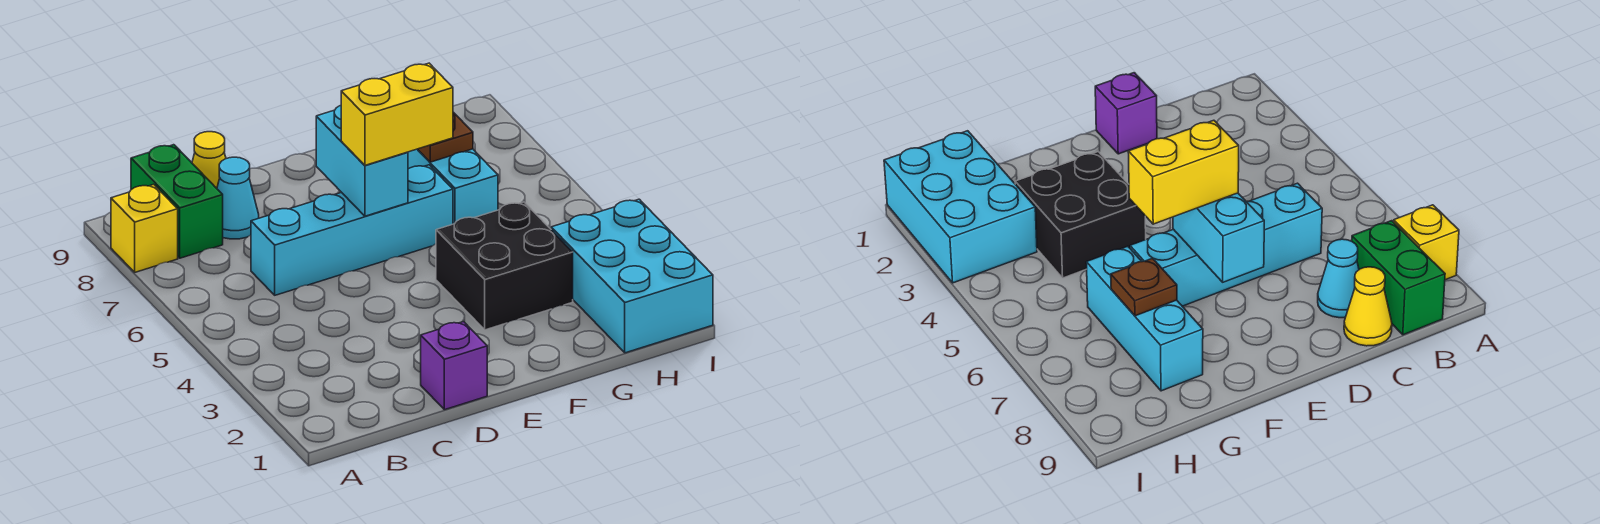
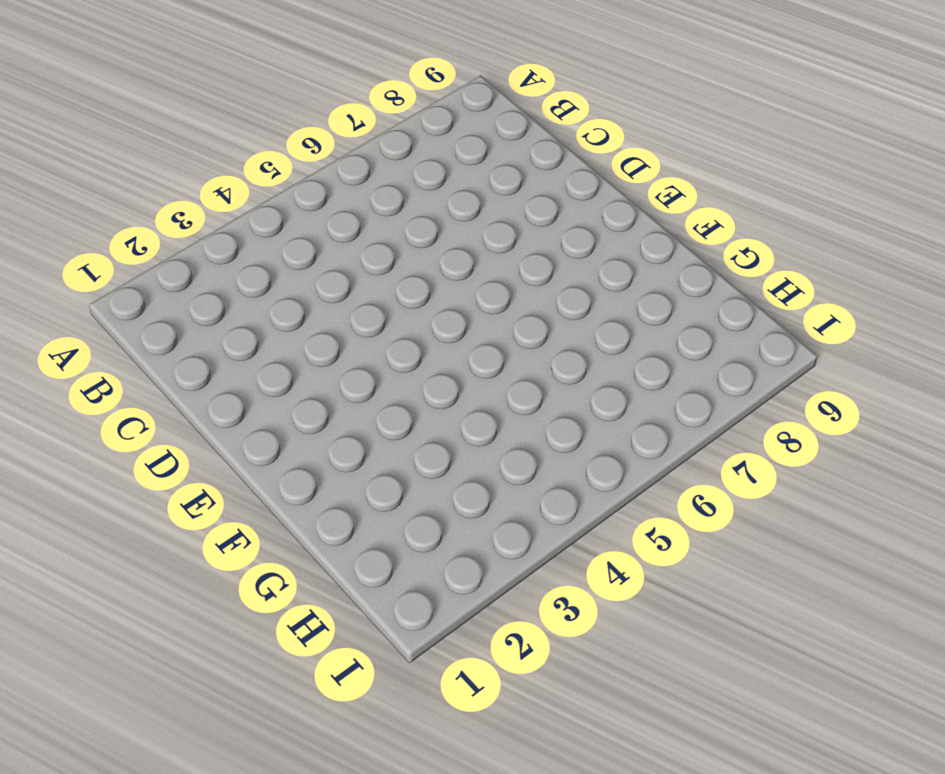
none -> yellow 1x1 brick [111,184,178,272]
none -> green 1x2 brick [131,145,223,258]
none -> cyan 1x4 brick [251,165,453,295]

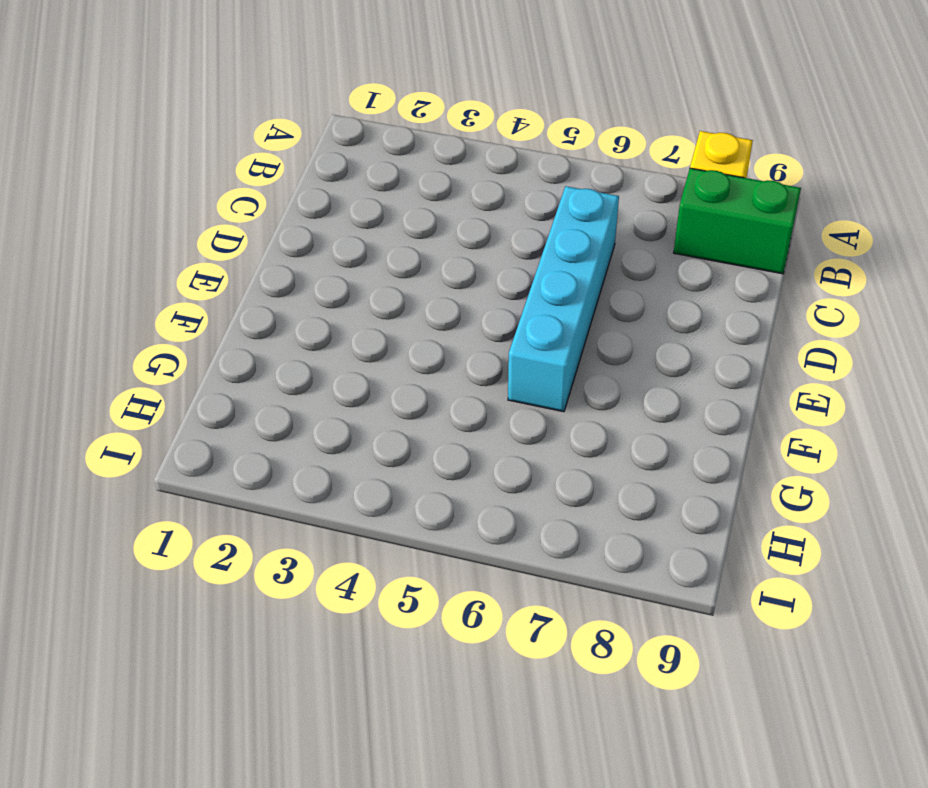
none -> cyan 1x1 cone [217,157,259,239]
none -> yellow 1x1 cone [192,132,226,188]
none -> purple 1x1 brick [421,322,487,410]

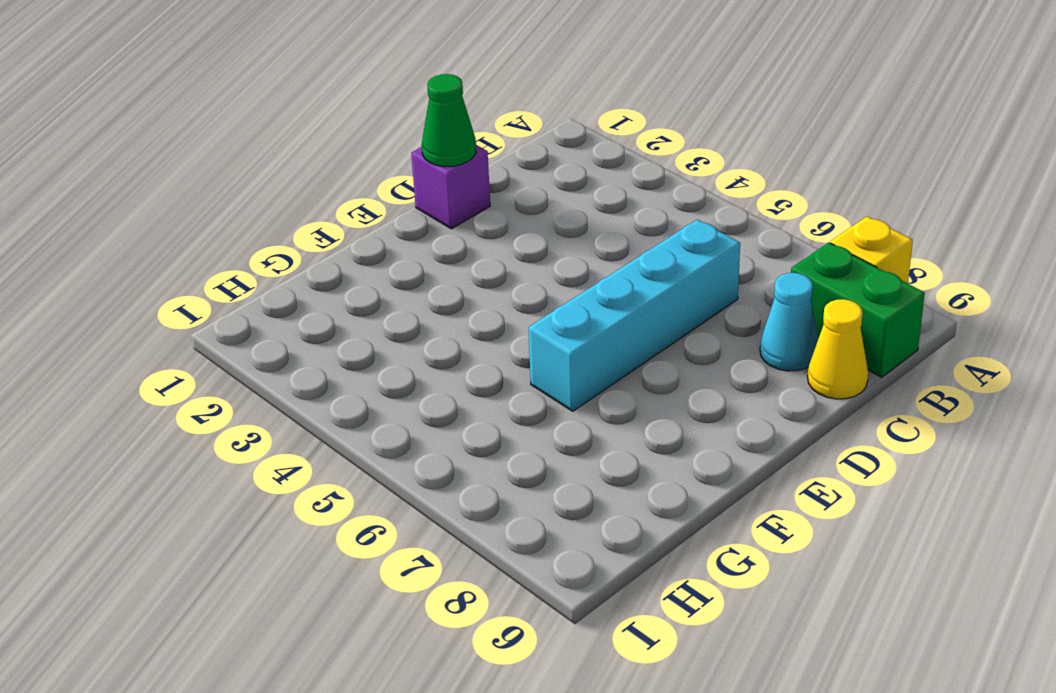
green 1x1 cone [422,74,476,167] -> none
none -> black 2x2 brick [436,202,573,330]
none -> cyan 1x3 brick [408,149,498,224]
none -> cyan 2x3 brick [551,199,713,353]

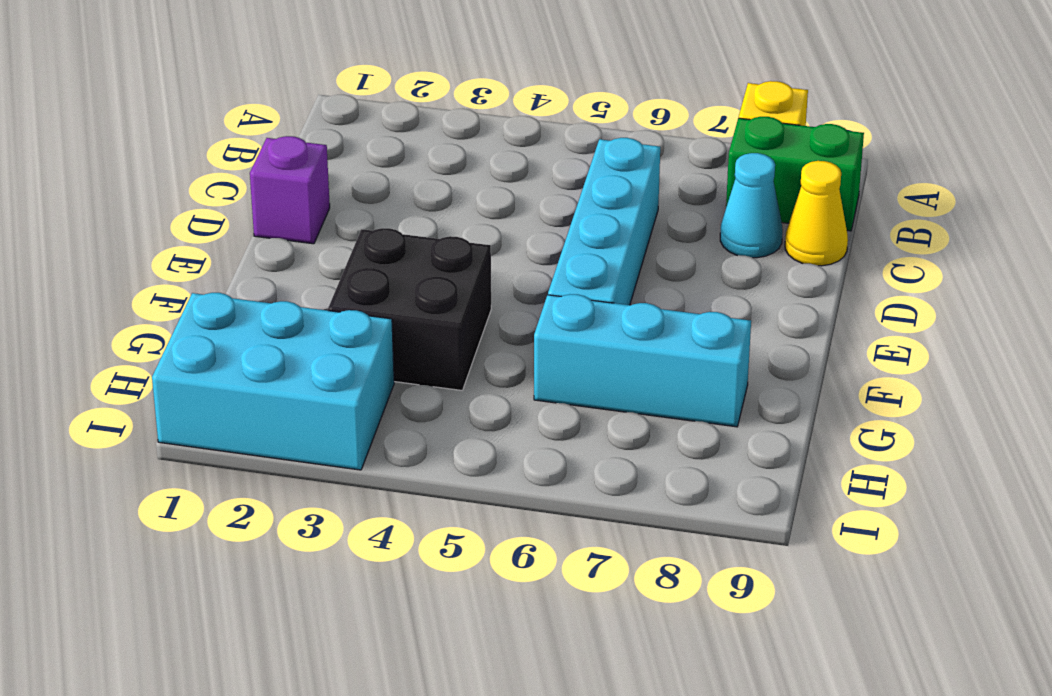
none -> cyan 1x2 brick [316,105,408,216]
none -> brown 1x1 plate [418,112,473,162]
none -> yellow 1x2 brick [341,63,453,165]

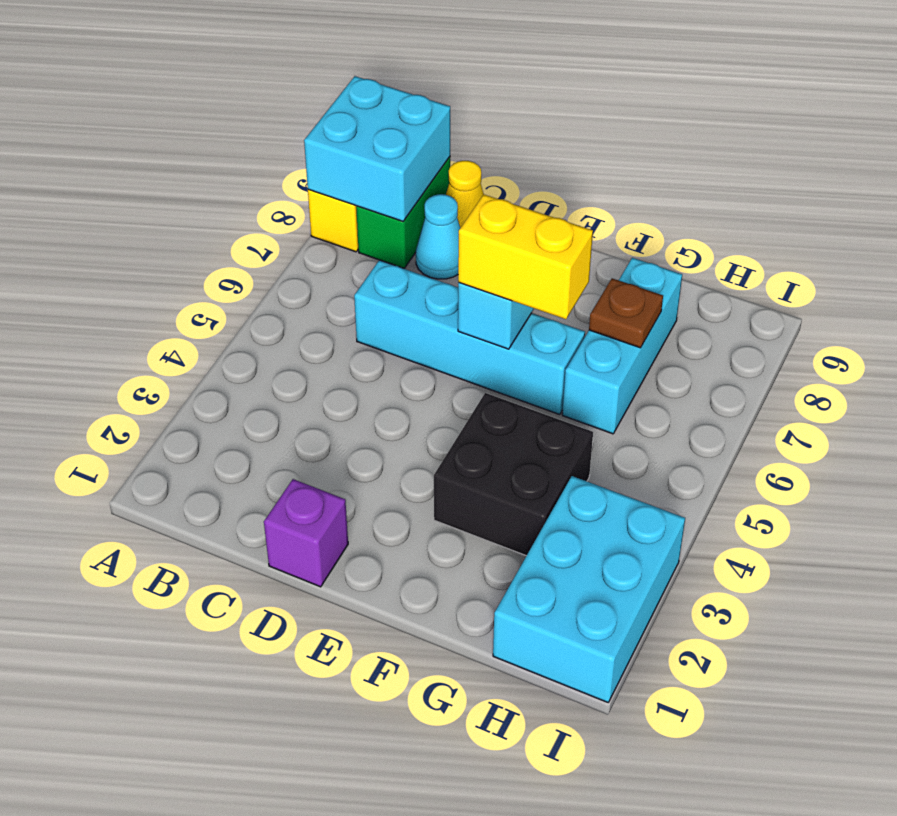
cyan 2x2 brick [304,76,450,221] -> none

